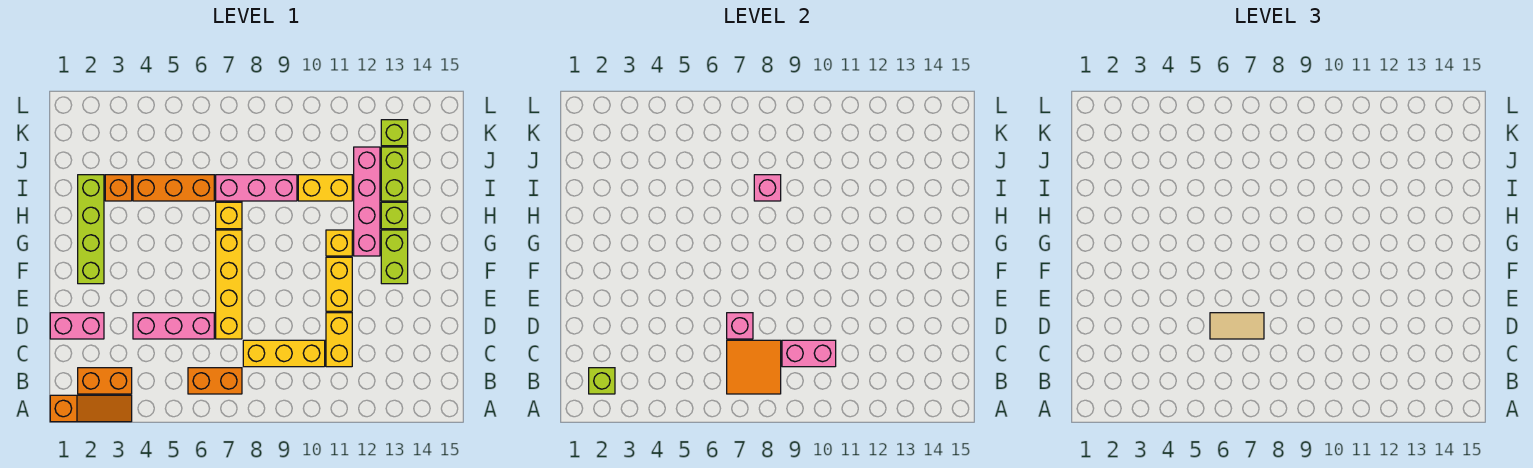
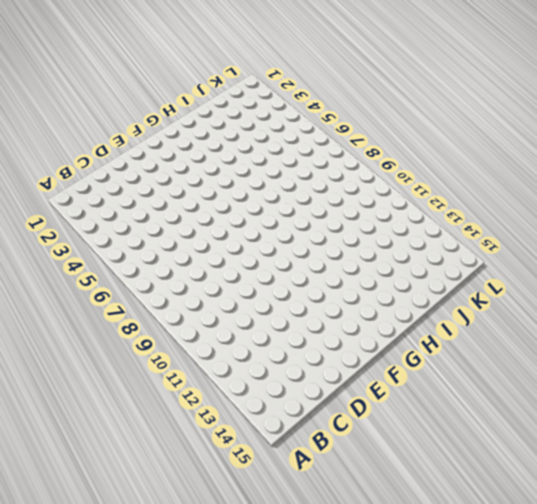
none -> orange 1x3 slope [50,395,132,422]
none -> orange 1x2 brick [78,368,132,394]
none -> orange 1x2 brick [188,368,242,394]

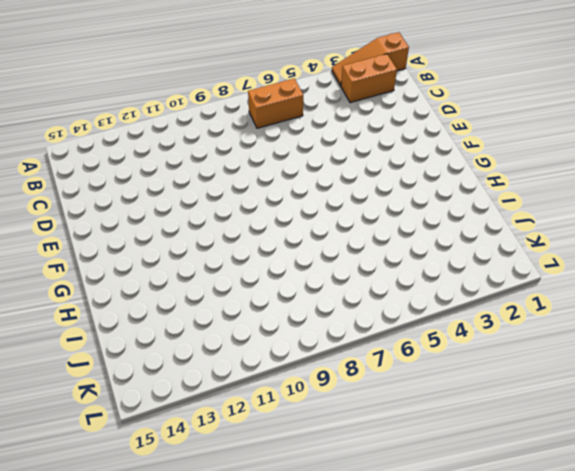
none -> yellow 1x3 brick [243,340,325,367]
none -> yellow 1x2 brick [326,313,352,367]
none -> pink 1x2 brick [50,313,104,339]

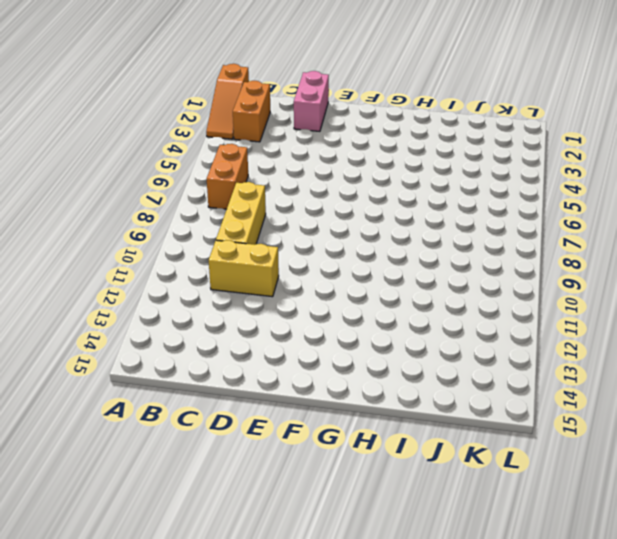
none -> pink 1x3 brick [133,313,214,339]
none -> yellow 1x4 brick [216,230,242,339]
none -> yellow 1x2 brick [326,257,352,311]

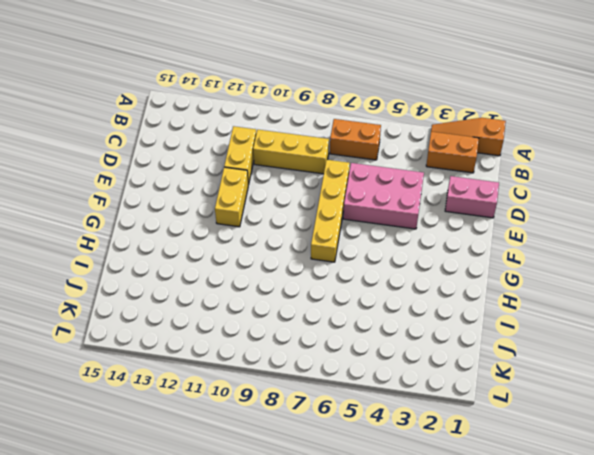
pink 2x3 brick [343,163,424,229] -> pink 1x3 brick [133,313,214,339]
none -> lime 1x4 brick [78,175,104,284]
none -> lime 1x2 brick [381,230,408,284]
none -> yellow 1x1 brick [326,230,352,256]

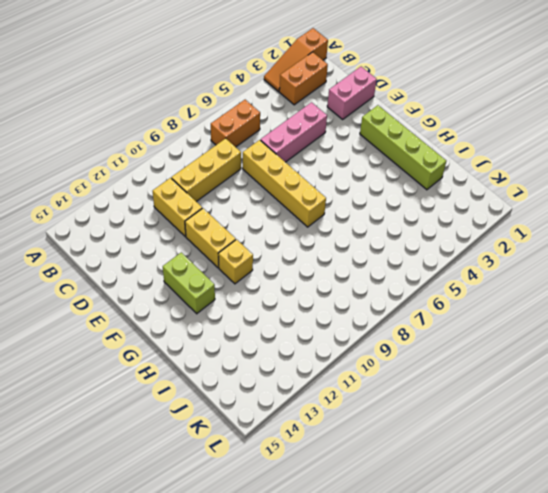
none -> pink 1x4 brick [354,147,380,256]
none -> yellow 1x1 brick [216,202,242,229]
none -> lime 1x1 brick [381,202,408,229]

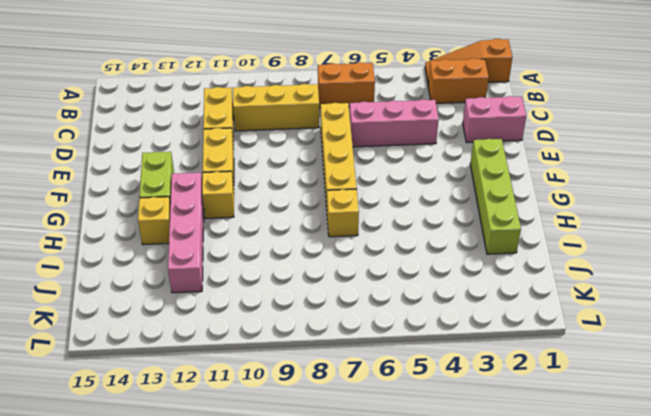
yellow 1x1 brick [138,197,170,245] -> lime 1x1 brick [381,202,408,229]
none -> orange 1x1 brick [105,175,132,201]
none -> orange 1x3 brick [133,175,214,201]
none -> pink 1x3 brick [216,175,297,201]

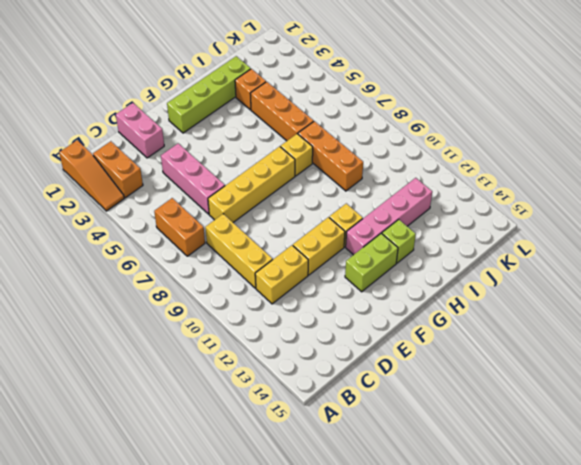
orange 1x3 brick [298,121,363,191] -> pink 1x3 brick [216,175,297,201]
none -> yellow 1x2 brick [298,175,352,201]
none -> lime 1x2 brick [381,147,408,201]
none -> lime 1x1 brick [381,120,408,146]

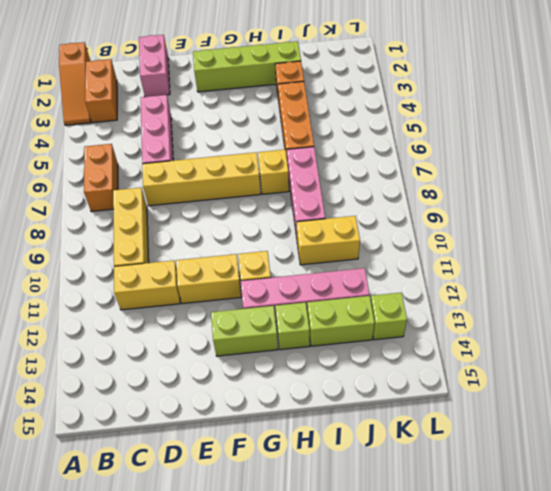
yellow 1x2 brick [297,216,360,265] -> yellow 1x2 brick turned to [298,175,352,201]
none -> lime 1x1 brick [589,368,615,394]
none -> orange 2x2 tile [727,340,781,394]
none -> pink 1x2 brick [782,340,836,367]

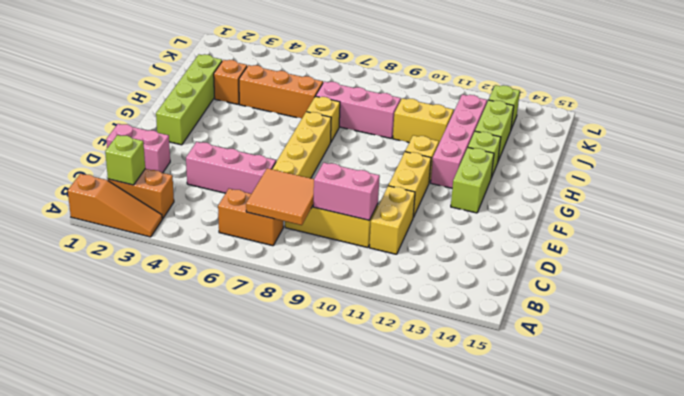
none -> pink 1x1 brick [727,313,753,339]
none -> pink 1x1 brick [754,175,781,201]
none -> tan 1x2 tile [1210,313,1264,339]

